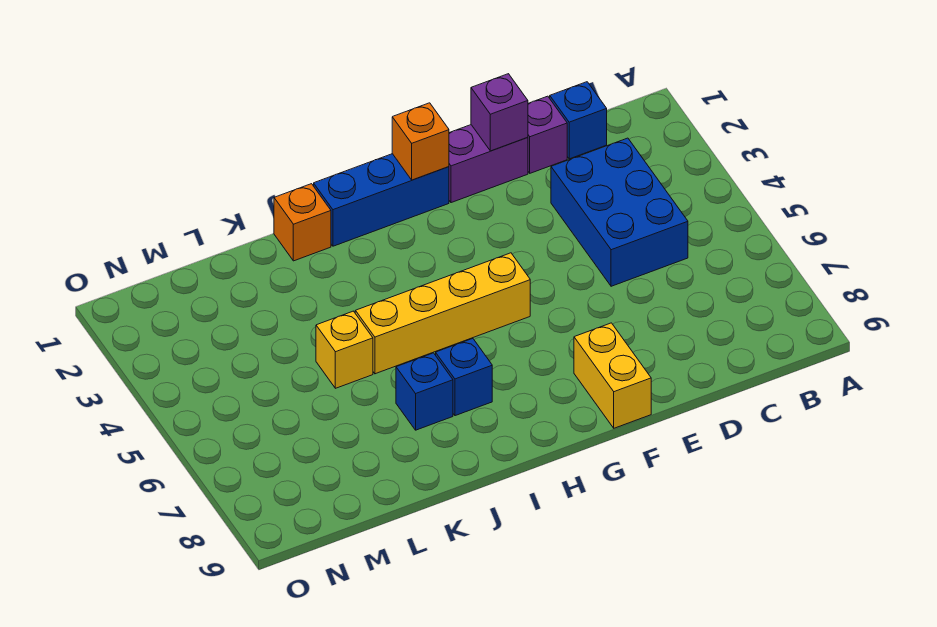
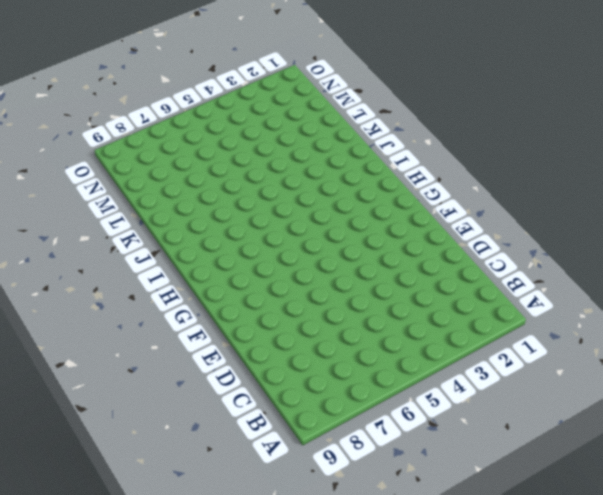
none -> blue 1x1 brick [550,82,607,159]
none -> blue 2x3 brick [551,138,688,286]
none -> purple 1x1 brick [528,96,567,173]

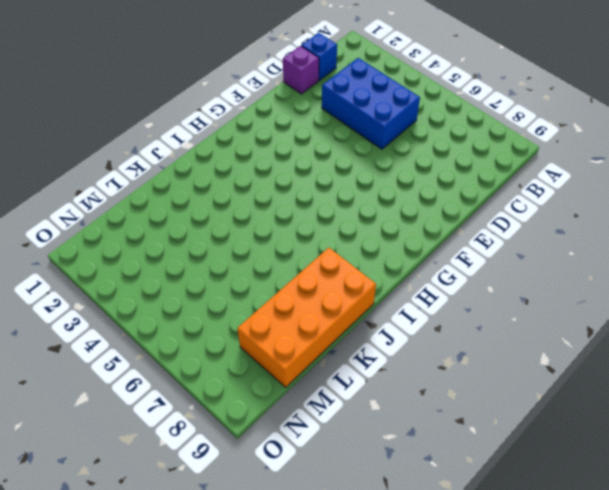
orange 2x4 brick [237,248,376,387] -> none
none -> purple 1x2 brick [449,125,528,203]
none -> yellow 1x2 brick [574,323,651,428]
none -> blue 1x3 brick [314,154,449,246]

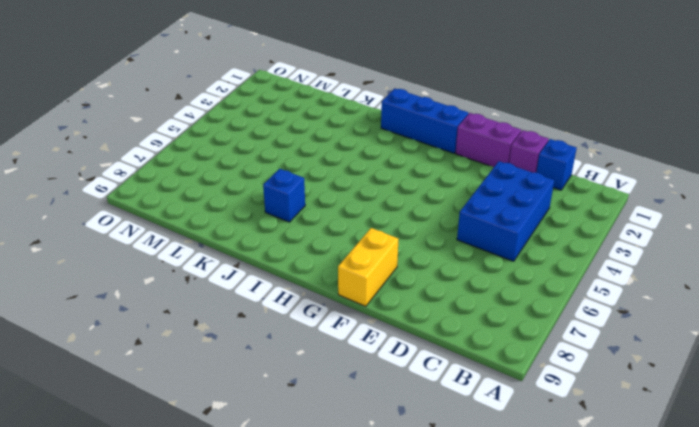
none -> yellow 1x4 brick [355,253,530,374]
none -> blue 1x1 brick [436,339,492,416]
none -> orange 1x1 brick [274,184,331,261]

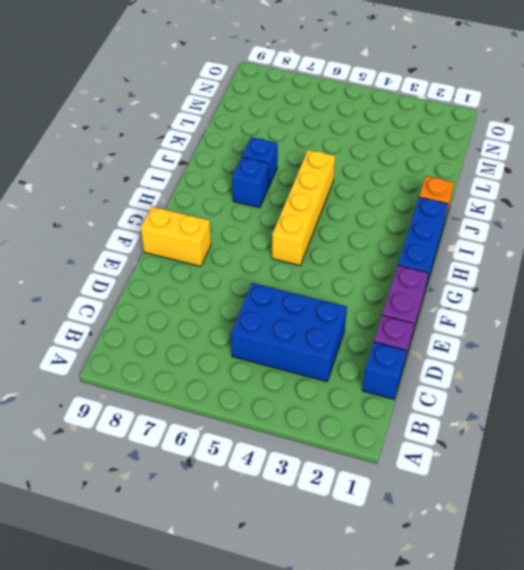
none -> yellow 1x1 brick [316,311,373,388]
none -> purple 1x1 brick [471,74,528,151]
none -> orange 1x1 brick [392,103,449,180]

